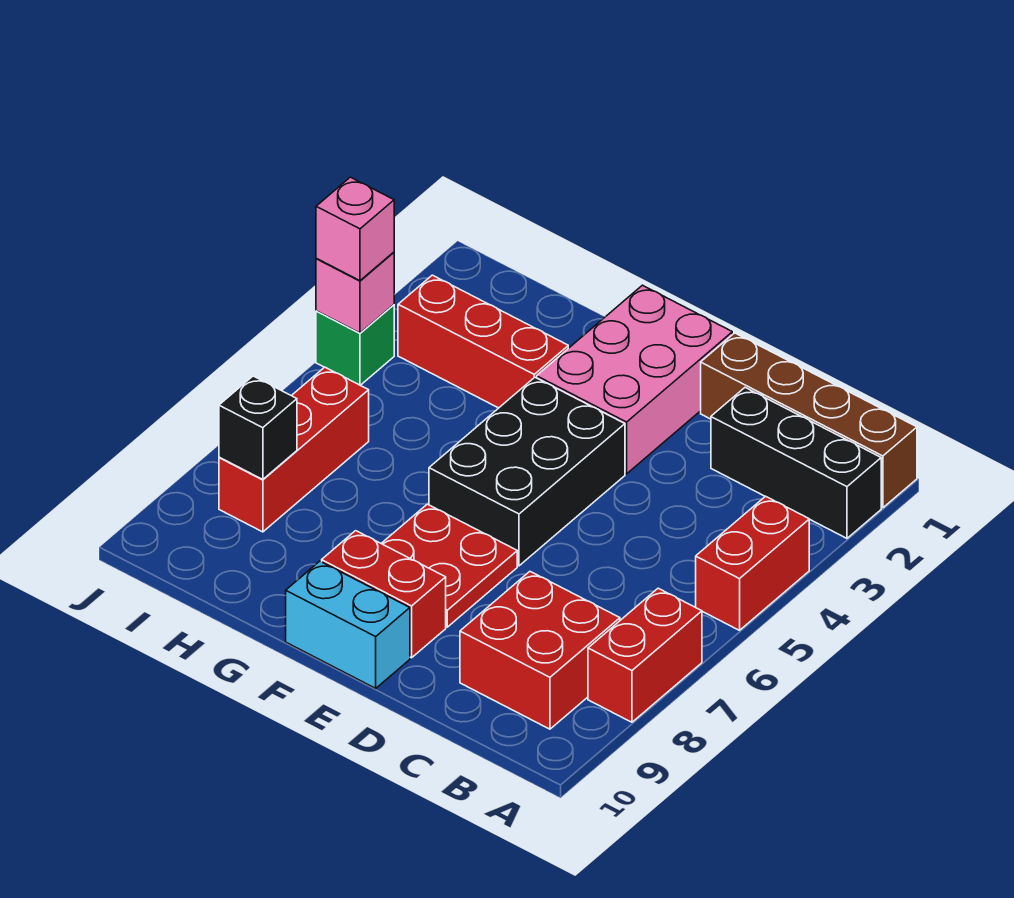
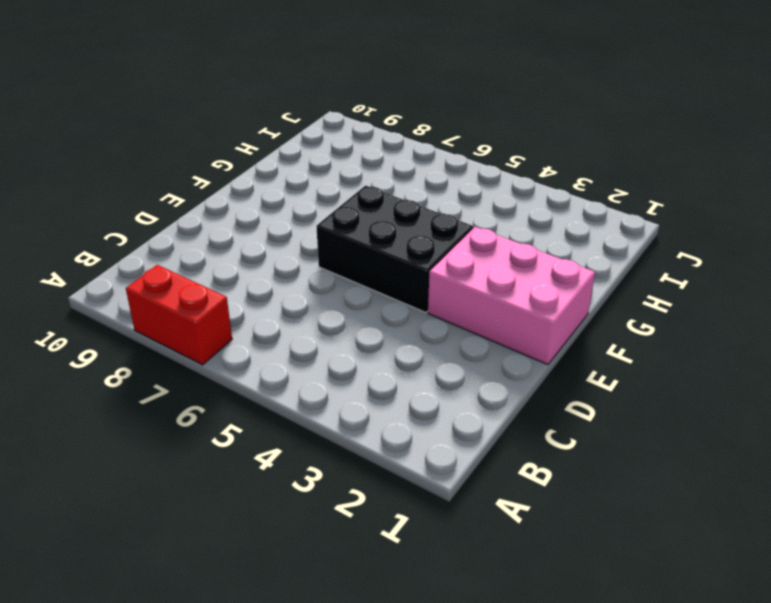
none -> brown 1x4 brick [701,333,917,508]
none -> black 1x3 brick [711,388,881,538]
none -> red 1x2 brick [696,496,809,630]

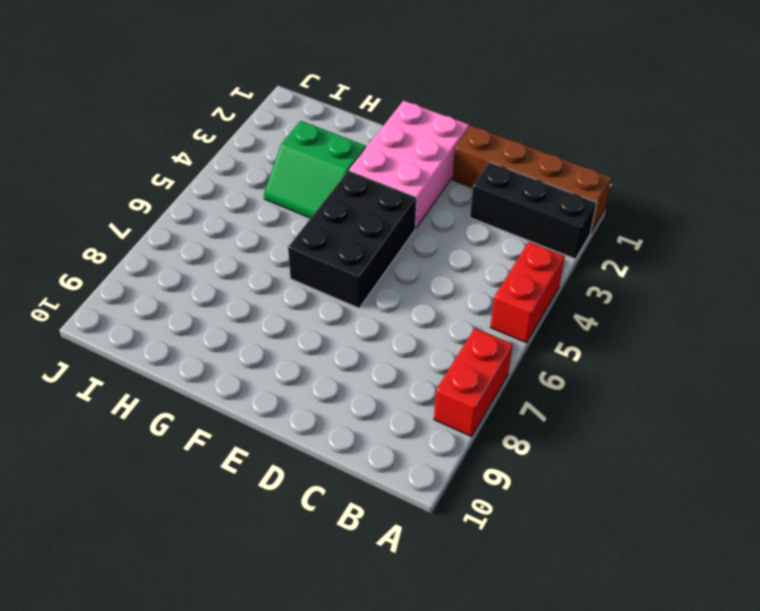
green 2x2 slope [264,121,366,218] -> red 1x3 brick [398,275,568,408]
none -> red 2x2 brick [460,572,620,729]
none -> red 2x2 plate [381,504,517,627]
none -> red 1x2 brick [322,531,446,658]

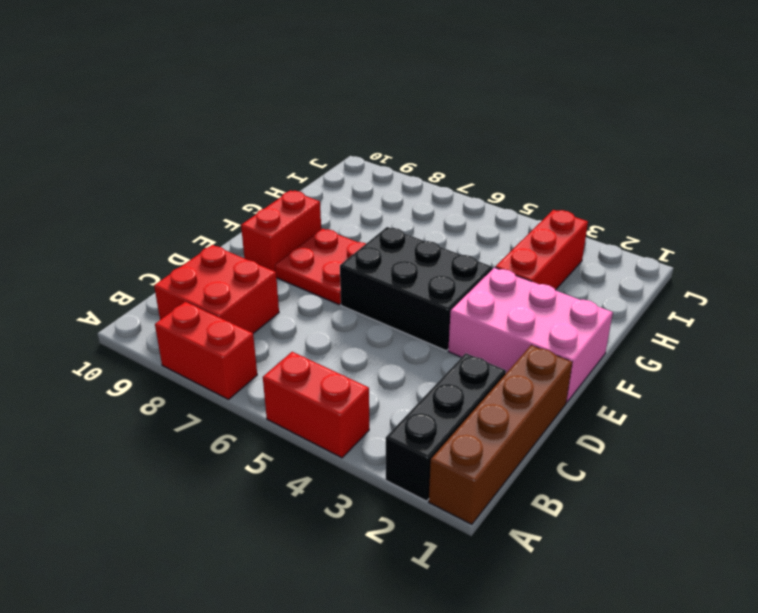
none -> cyan 1x2 brick [286,561,410,688]
none -> red 1x3 brick [219,367,369,532]
none -> green 1x1 brick [316,305,394,385]

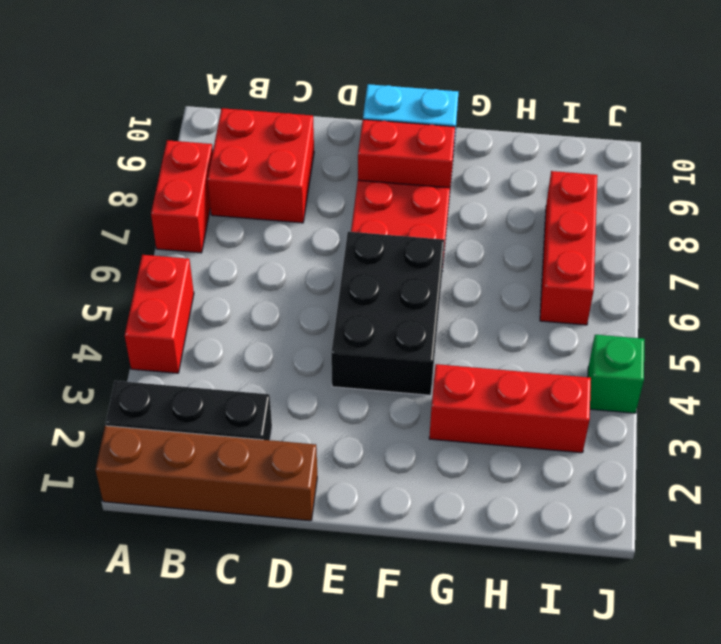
none -> pink 2x3 brick [537,285,732,474]
none -> black 1x1 brick [219,376,297,480]
none -> pink 1x1 brick [316,252,394,333]

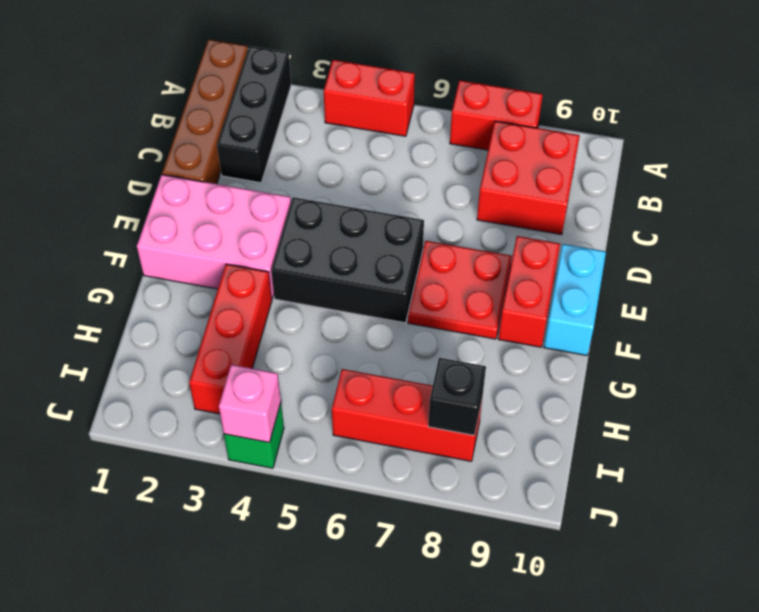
none -> pink 1x1 brick [316,177,394,281]

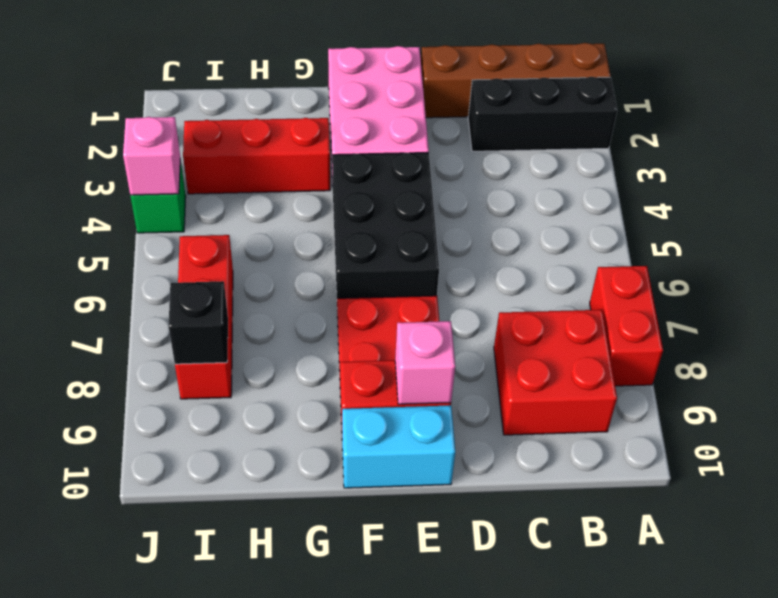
pink 1x1 brick [395,321,455,404] -> pink 1x1 brick moved to [316,177,394,281]
none -> red 1x2 brick [696,496,809,630]

